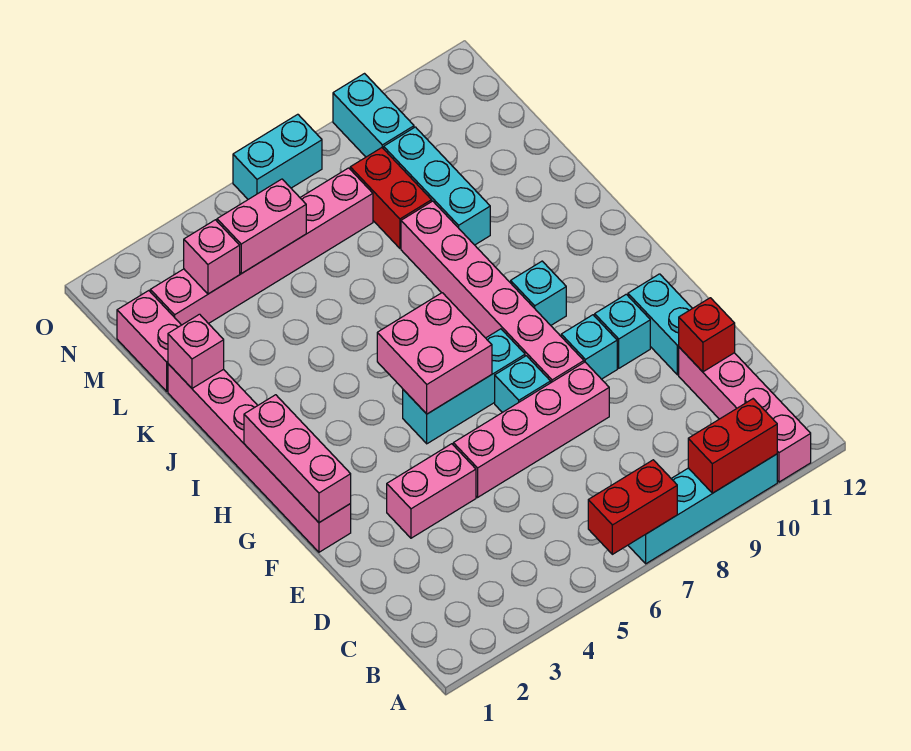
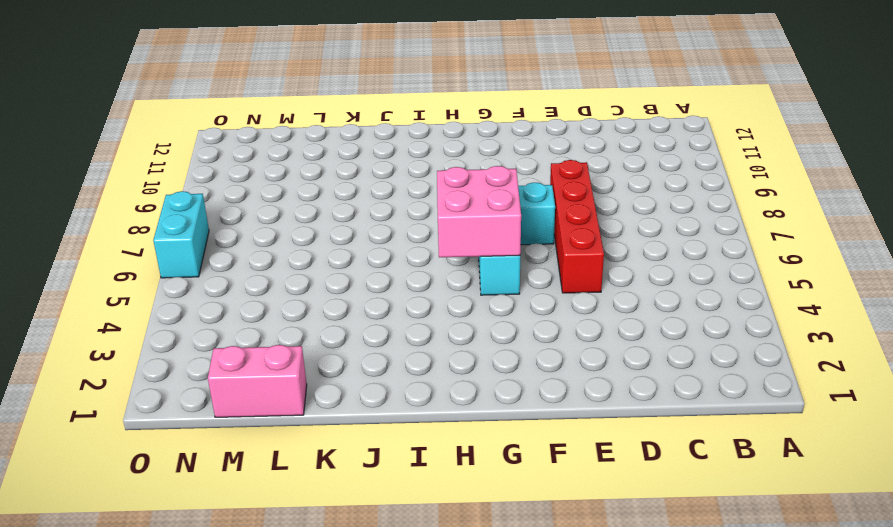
red 1x4 brick [550,160,604,293] -> pink 1x4 brick [453,362,609,497]
none -> cyan 1x4 brick [628,454,777,564]
none -> pink 1x4 brick [679,347,811,482]
none -> pink 1x2 brick [387,444,476,538]

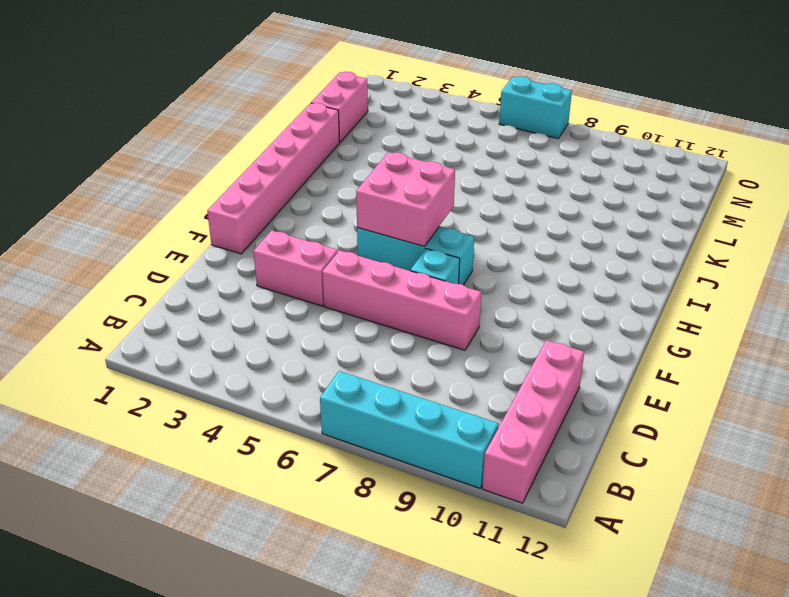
none -> cyan 1x2 brick [628,274,692,375]
none -> pink 1x6 brick [401,201,584,382]
none -> cyan 1x1 brick [561,315,617,379]

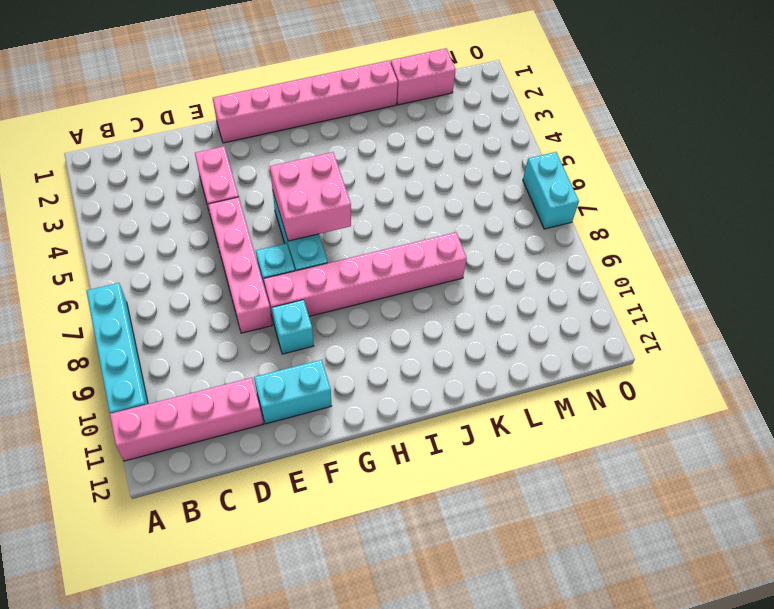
none -> cyan 1x1 brick [595,294,650,368]
none -> cyan 1x1 brick [511,261,566,325]
none -> cyan 1x3 brick [384,127,490,245]

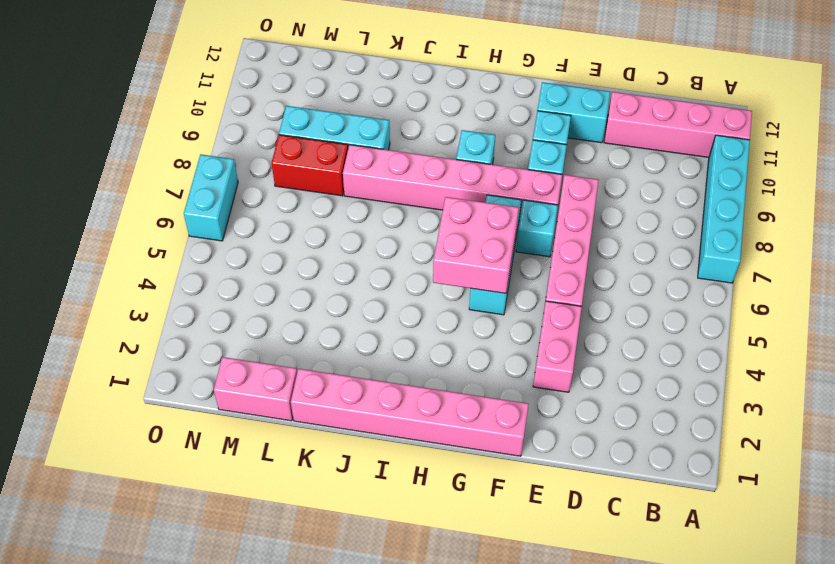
none -> pink 1x6 brick [150,168,373,325]
none -> cyan 1x2 brick [333,74,414,157]
none -> red 1x2 brick [588,460,677,554]

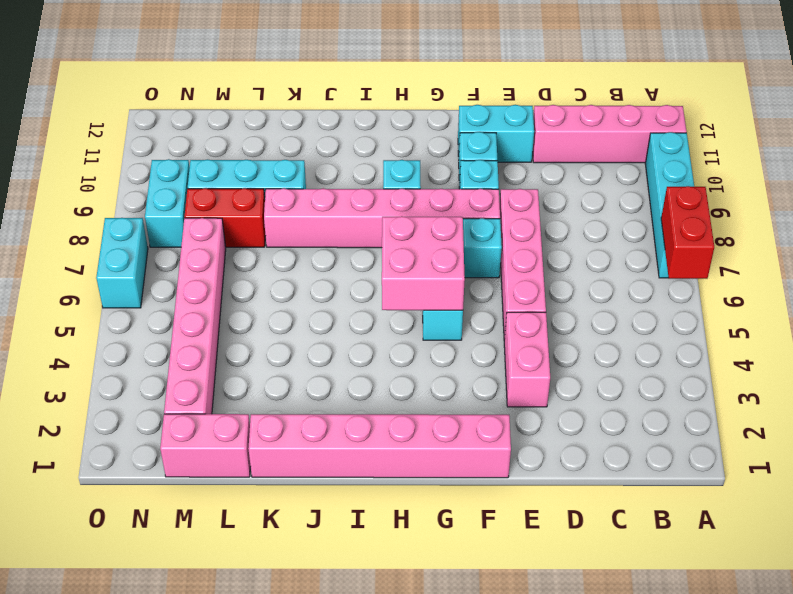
cyan 1x2 brick [145,159,190,247] -> cyan 1x2 brick turned to [333,74,414,157]
none -> red 1x2 brick [688,399,777,493]
none -> red 1x1 brick [679,298,735,372]
none -> pink 1x3 brick [244,395,351,523]

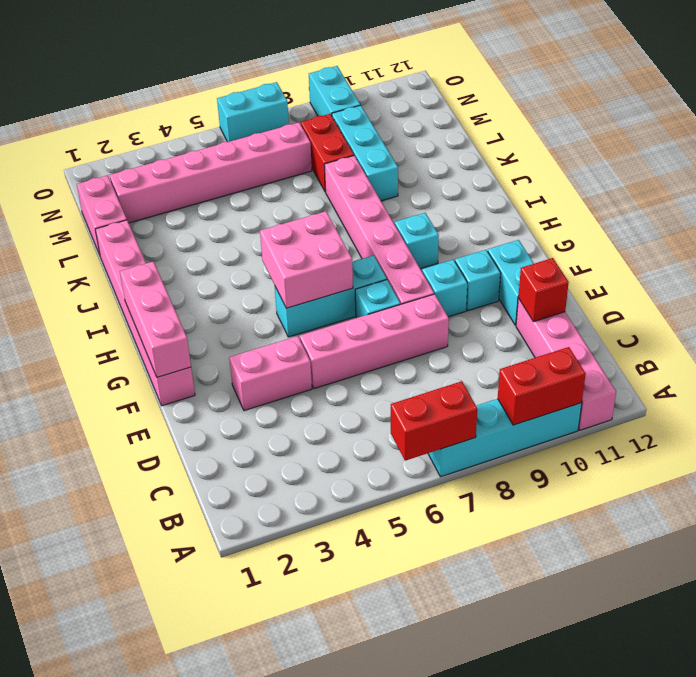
none -> pink 1x1 brick [168,314,224,388]
none -> pink 1x1 brick [184,220,240,294]
none -> pink 1x2 brick [217,179,306,274]

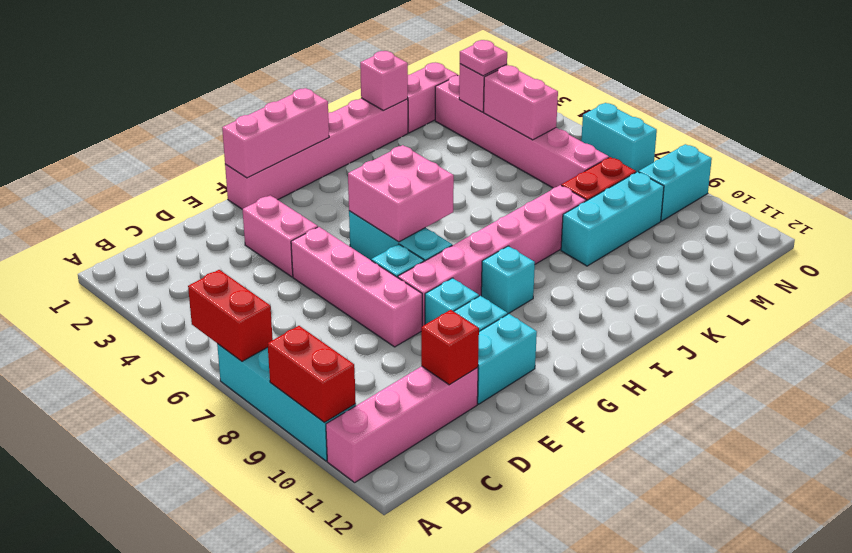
pink 1x1 plate [460,40,507,76] -> none

